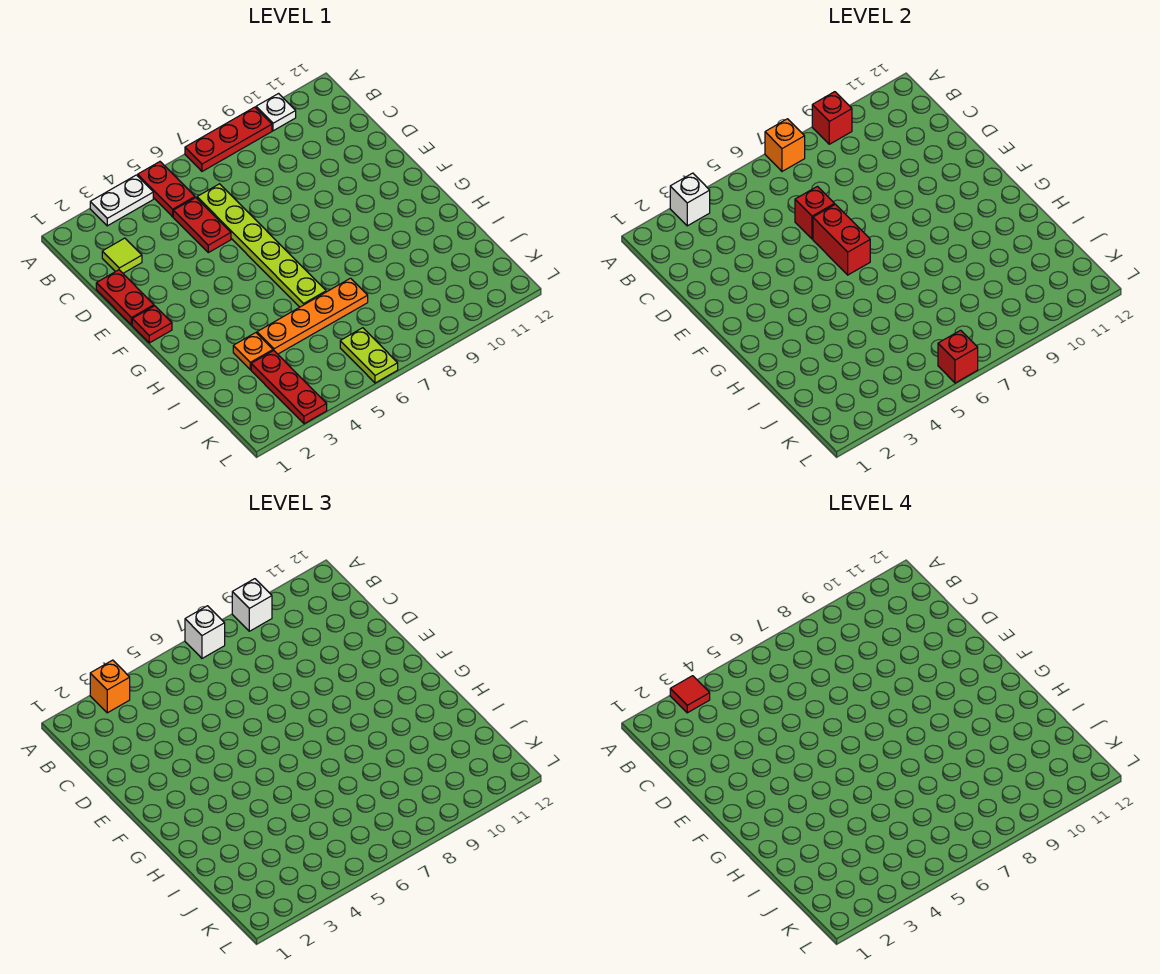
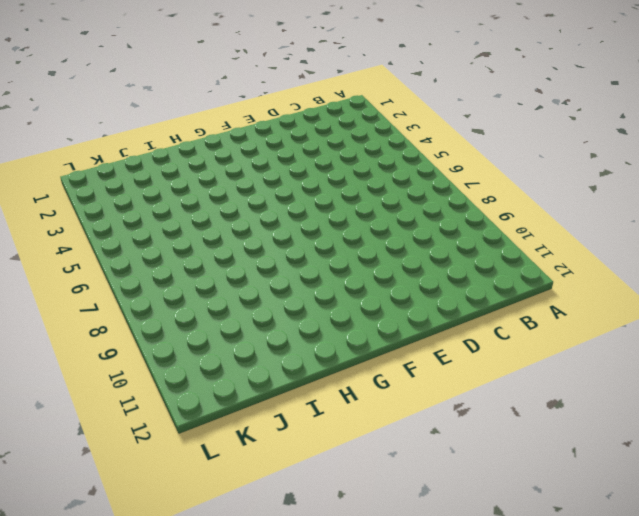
none -> white 1x2 plate [90,175,153,226]
none -> red 1x2 plate [138,162,195,217]
none -> red 1x3 plate [185,107,272,171]

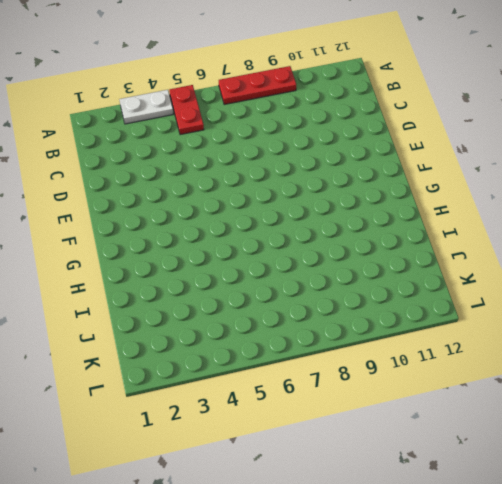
none -> white 1x1 plate [256,94,296,131]
none -> lime 1x1 tile [102,238,142,273]
none -> red 1x2 plate [173,198,231,253]

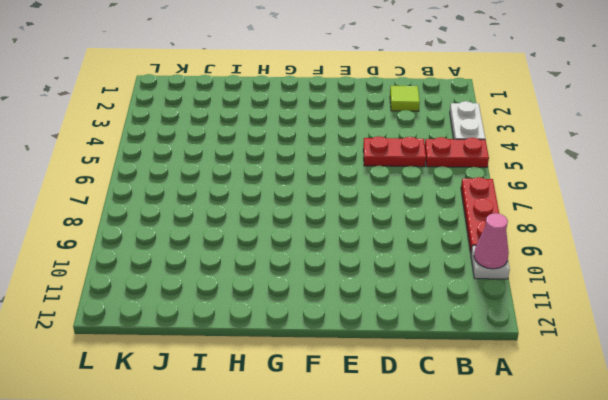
pink 1x1 cone [474,213,509,269] -> none
none -> lime 1x6 plate [197,184,326,307]
none -> red 1x2 plate [96,270,154,325]
none -> red 1x1 plate [132,306,172,343]

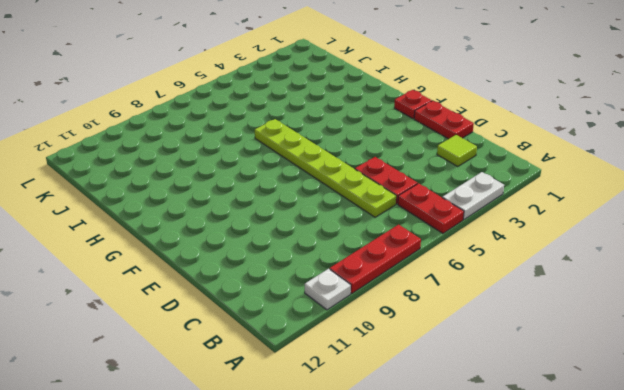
none -> orange 1x1 plate [233,333,273,370]
none -> orange 1x4 plate [257,278,368,354]
none -> red 1x3 plate [251,351,327,424]

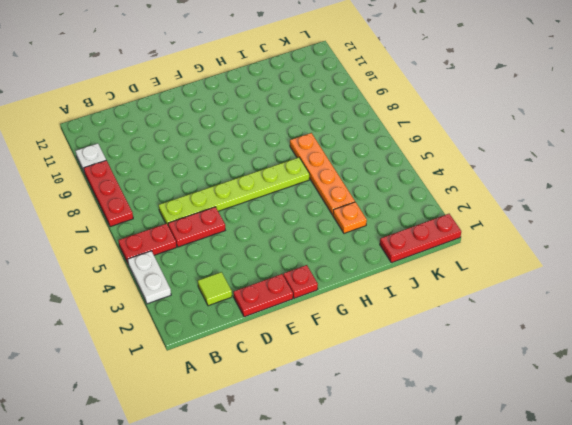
red 1x3 plate [380,214,461,263] -> red 1x3 plate moved to [251,351,327,424]
none -> lime 1x2 plate [340,328,398,383]
none -> white 1x1 brick [670,173,710,226]
none -> orange 1x1 brick [765,119,805,171]

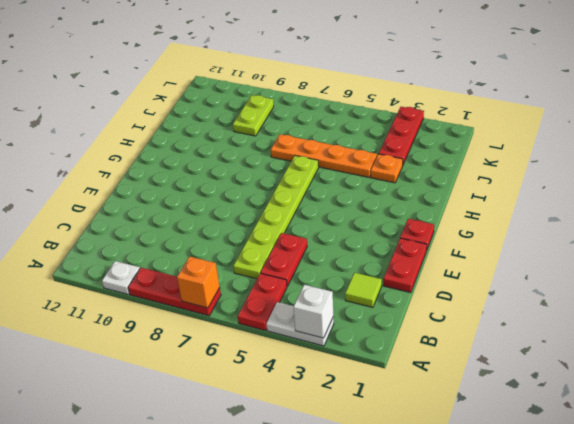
lime 1x2 plate [233,95,274,136] -> lime 1x2 plate moved to [340,328,398,383]
none -> red 1x1 brick [812,92,852,144]
none -> red 1x1 brick [795,186,835,239]
none -> red 1x2 brick [813,204,870,275]

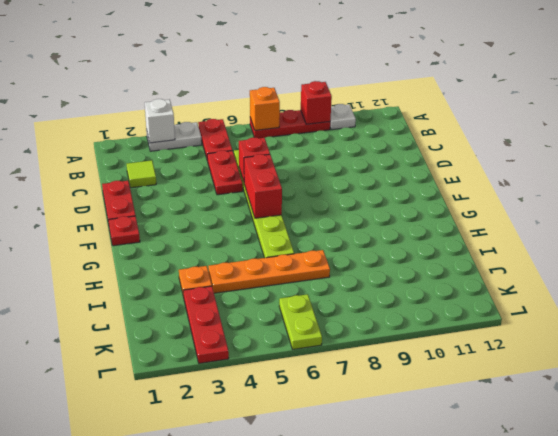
none -> red 1x1 brick [938,330,978,383]
none -> orange 1x1 brick [90,660,130,713]
none -> white 1x1 brick [185,606,225,658]

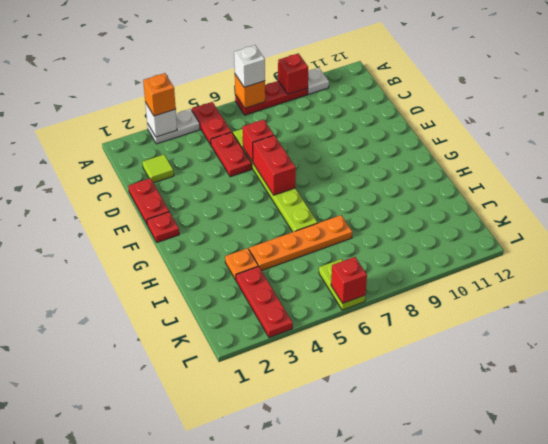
none -> white 1x1 brick [232,579,272,631]
none -> red 1x1 tile [670,676,710,713]

